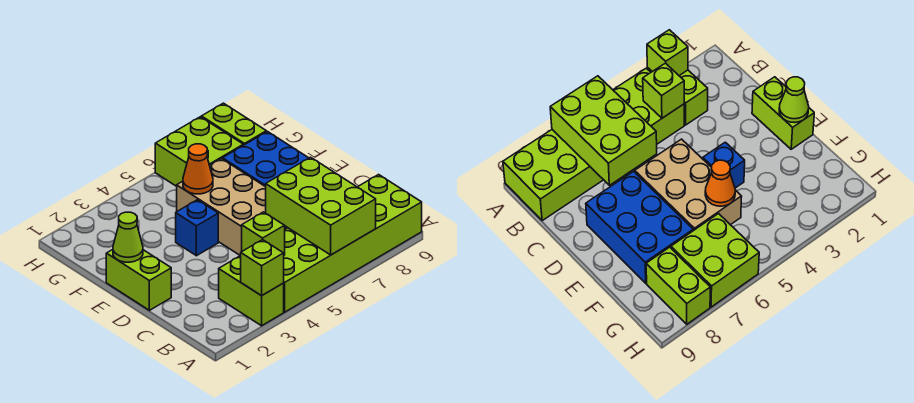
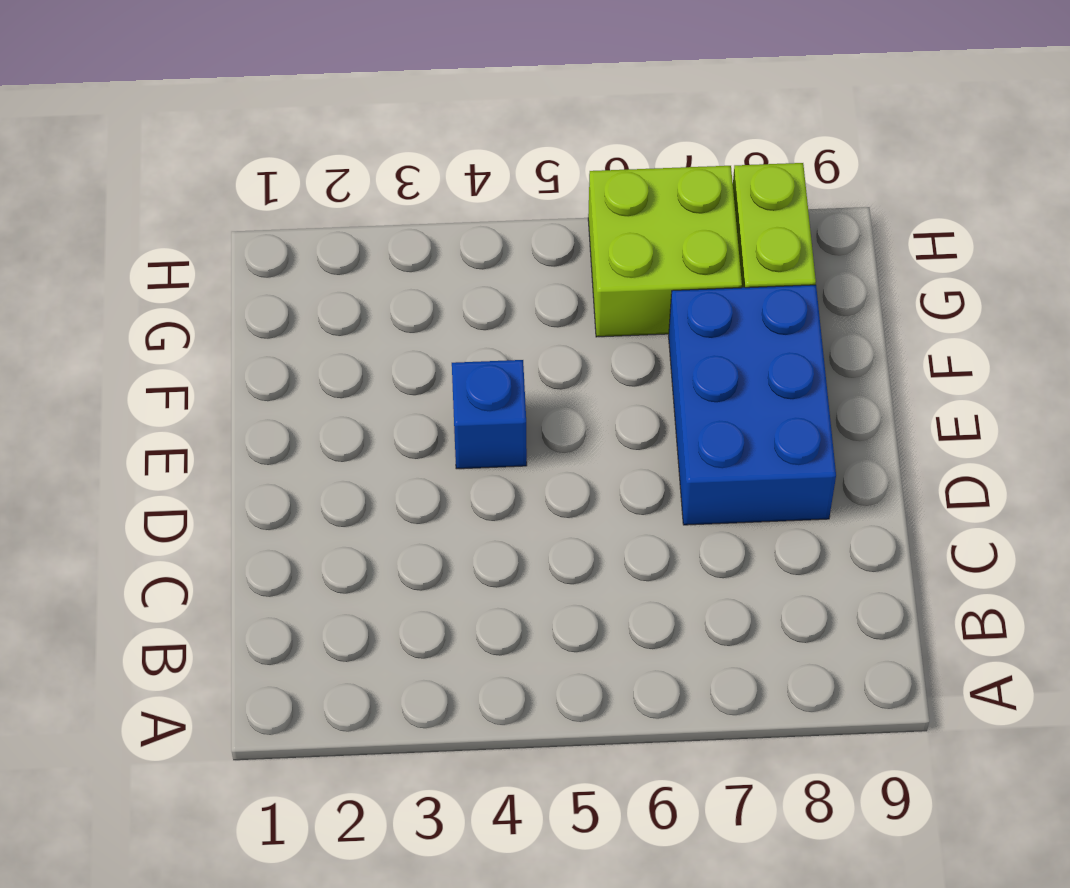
none -> lime 1x2 brick [219,256,284,326]
none -> lime 2x6 brick [284,175,422,312]
none -> lime 1x2 brick [106,250,171,310]

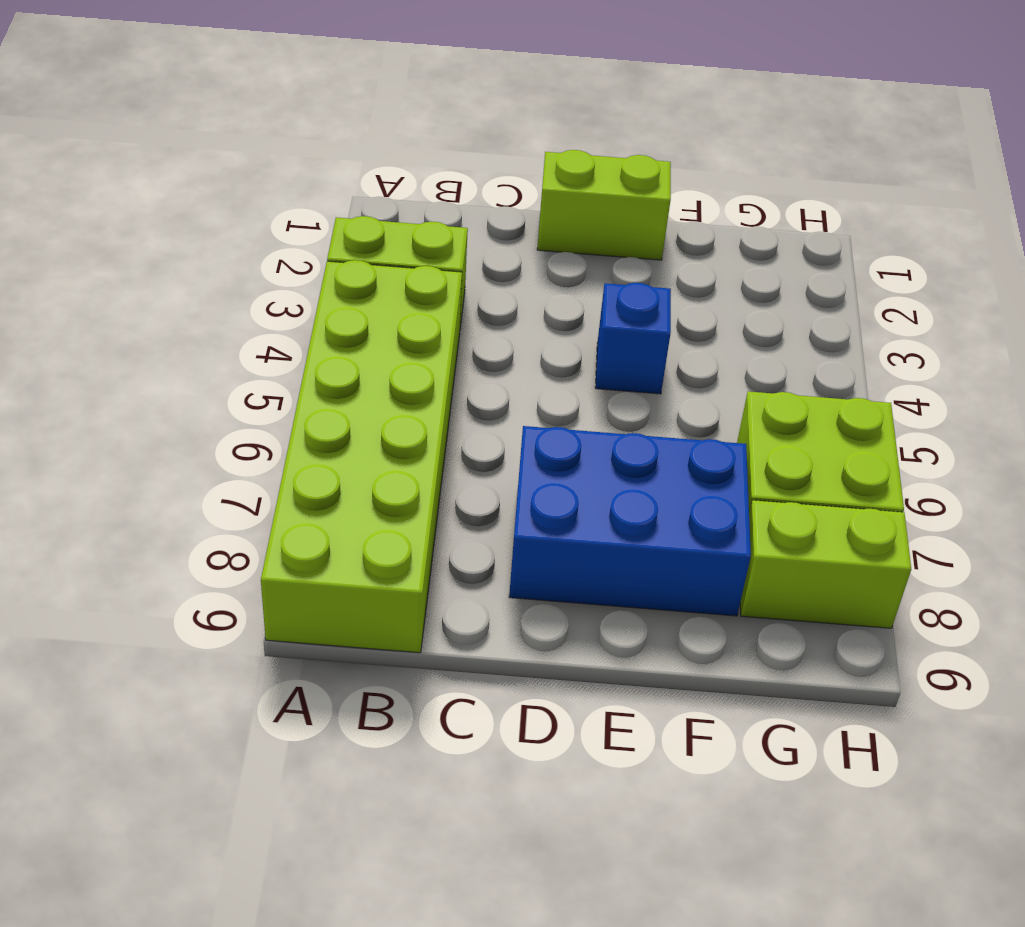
none -> tan 2x3 brick [177,159,286,256]
none -> lime 1x1 brick [241,240,284,296]
none -> lime 2x3 brick [266,157,376,255]

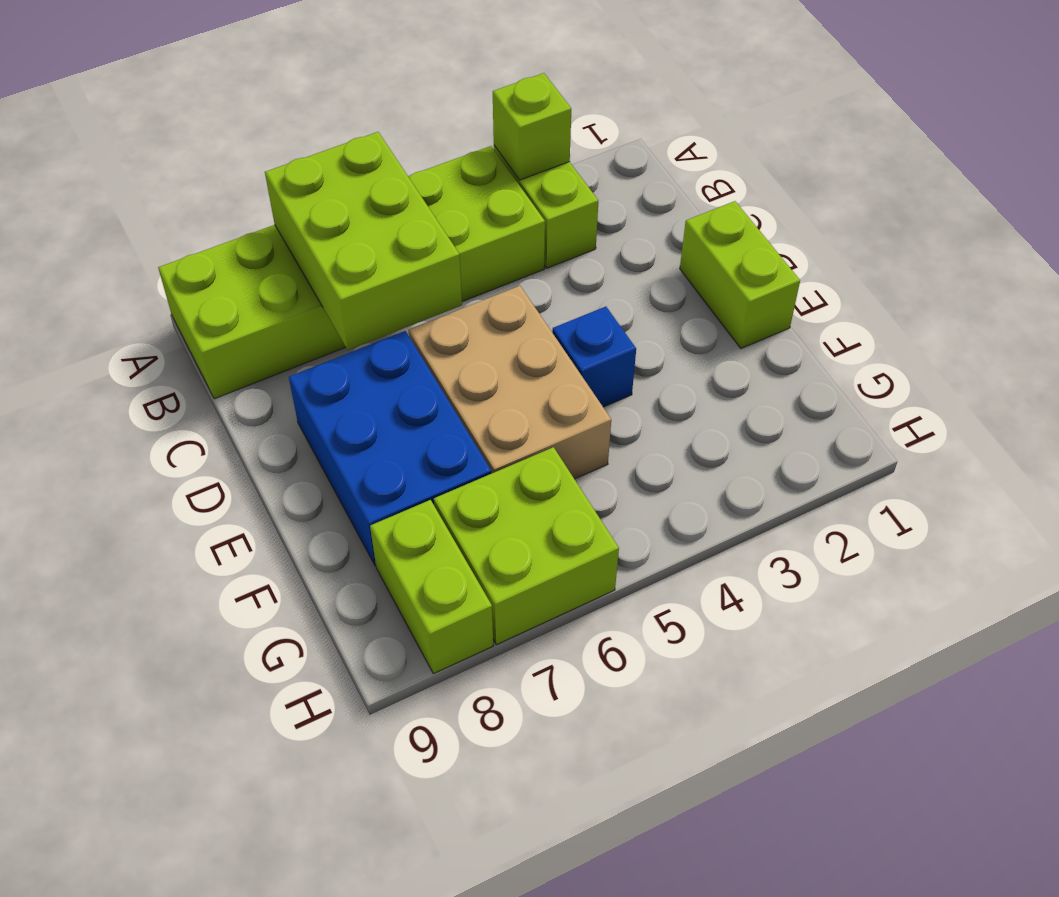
none -> lime 1x1 brick [242,212,285,255]
none -> lime 1x1 cone [113,212,143,262]
none -> orange 1x1 cone [183,144,213,194]

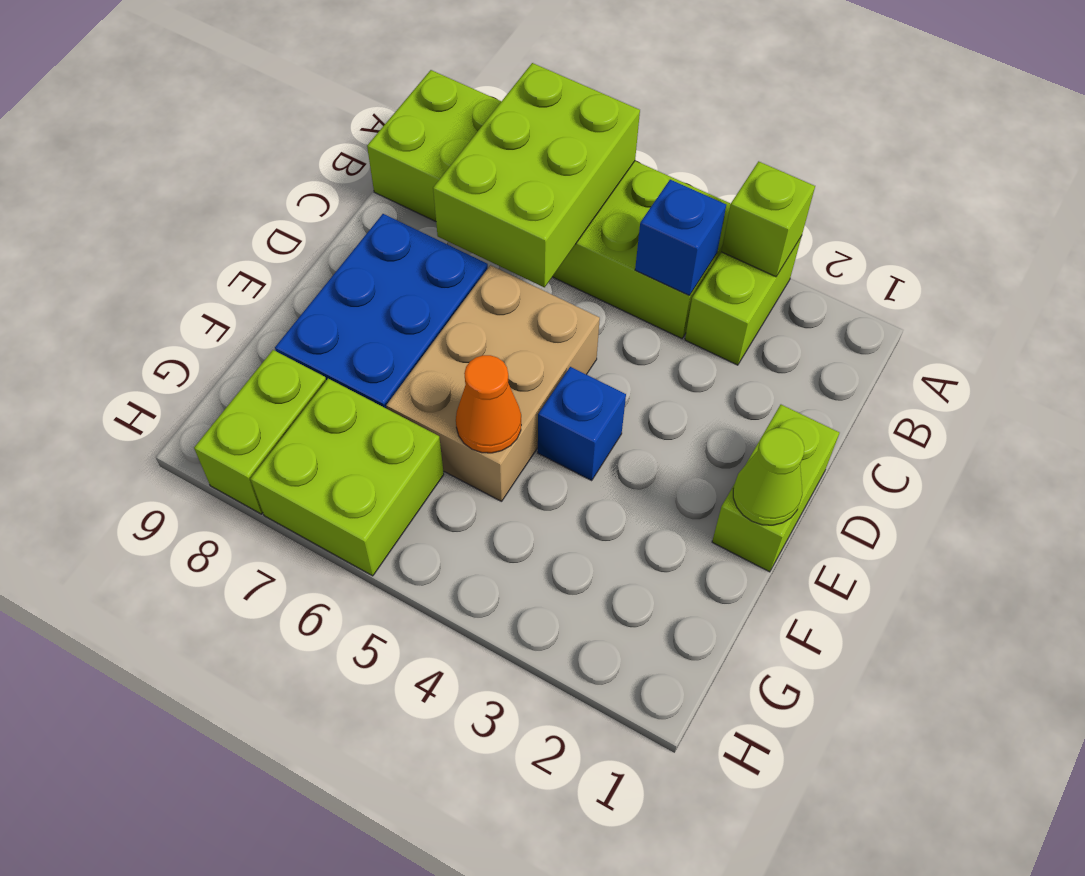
blue 1x1 brick [635,180,726,296] -> lime 1x1 brick [242,212,285,255]

